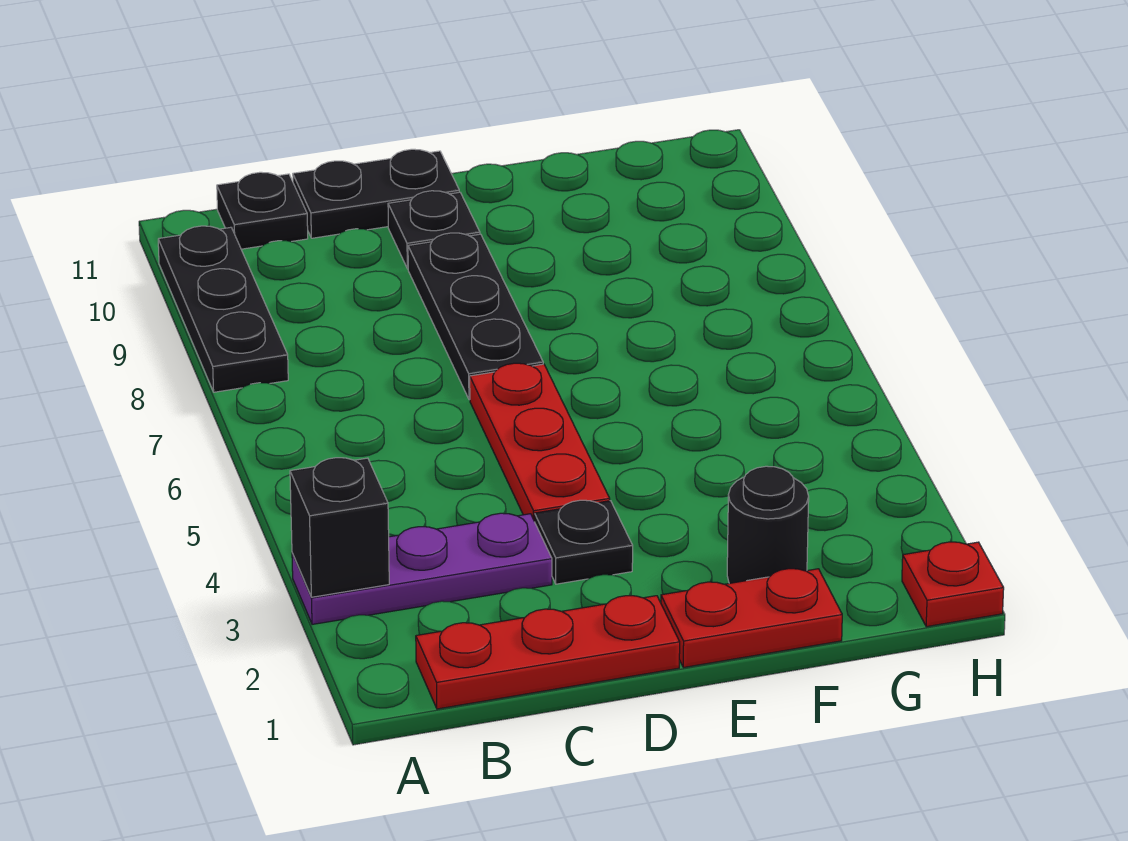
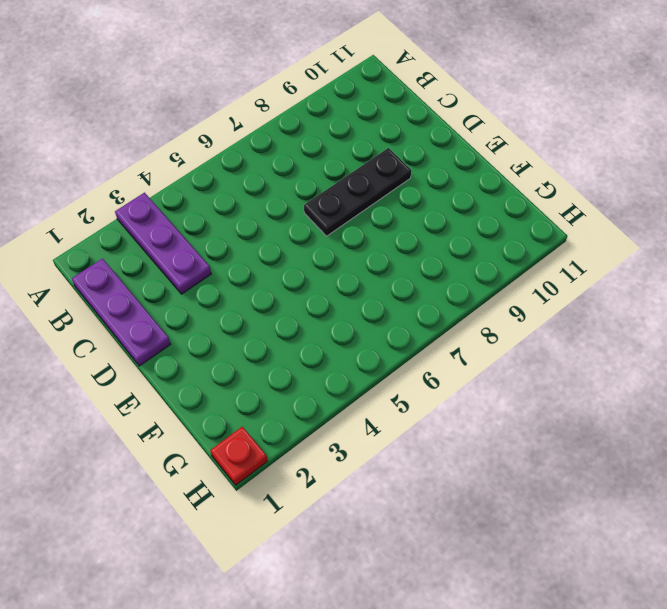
purple 1x3 plate [72,259,170,366] -> red 1x3 plate [416,596,680,709]
none -> black 1x3 plate [158,226,288,392]
none -> black 1x1 plate [217,172,308,249]
none -> black 1x2 plate [293,149,459,238]

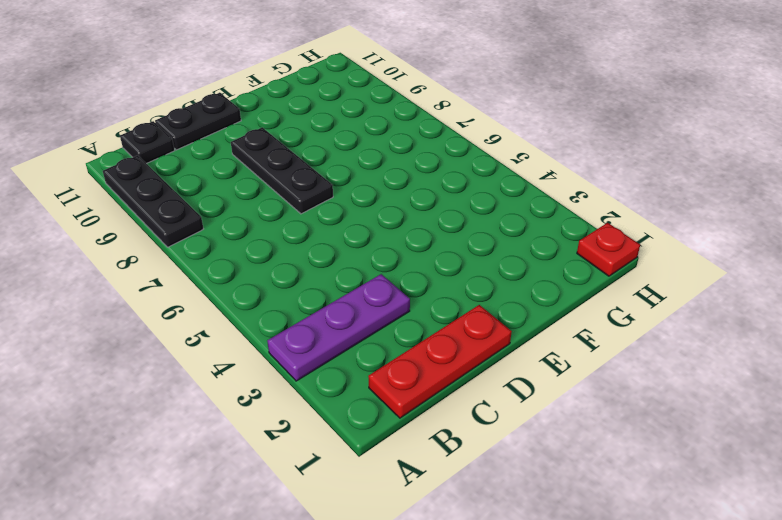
none -> black 1x1 plate [535,500,633,584]
none -> red 1x3 plate [470,363,610,521]
none -> black 1x1 plate [388,191,480,269]

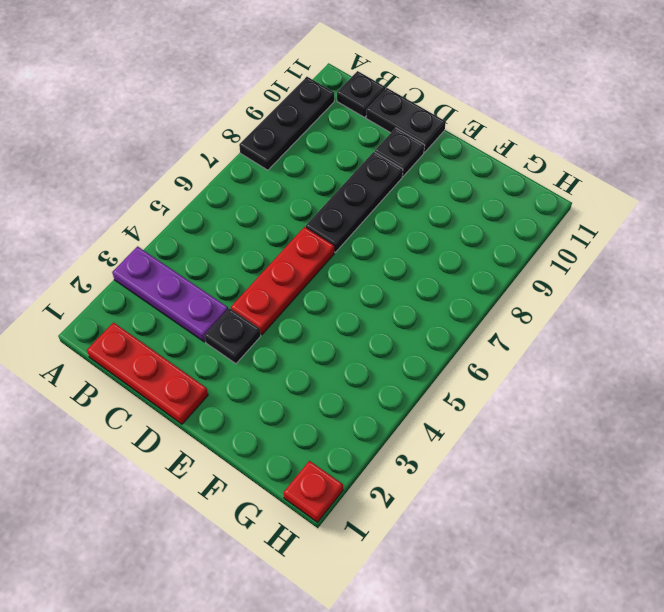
none -> red 1x2 plate [661,569,842,668]
none -> black 1x1 round brick [727,466,809,583]
none -> black 1x1 brick [290,458,389,597]

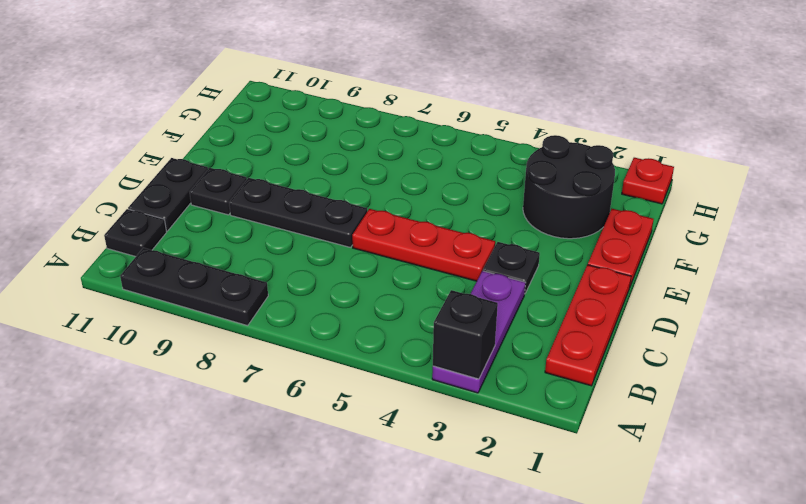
black 2x2 round brick [523,135,615,239] -> black 1x1 round brick [727,466,809,583]

